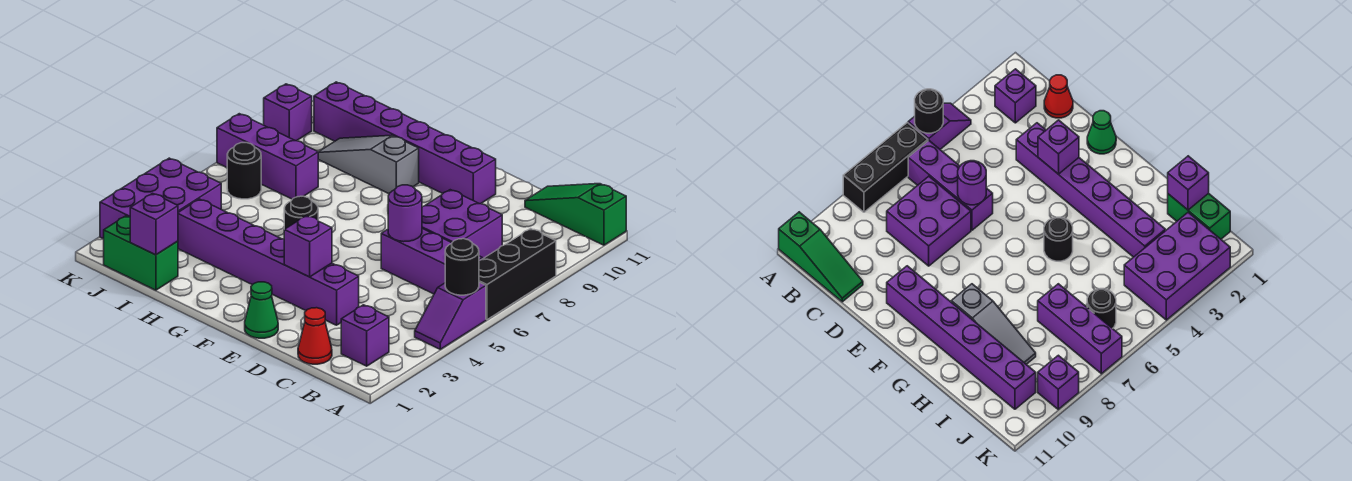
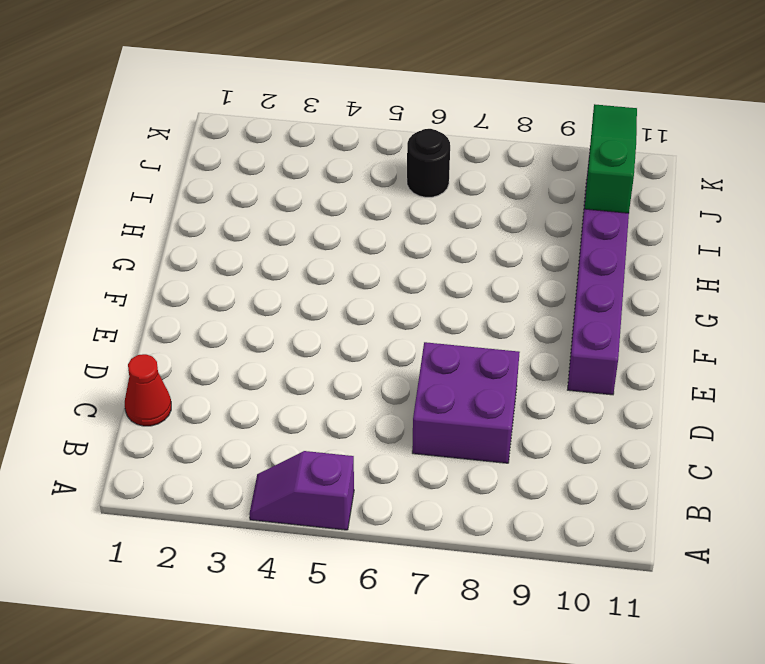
green 1x3 slope [585,104,637,213] -> green 1x3 slope moved to [525,184,626,245]
none -> black 1x3 brick [479,229,556,320]
none -> purple 1x1 brick [341,305,389,366]
none -> purple 1x3 brick [381,228,483,294]

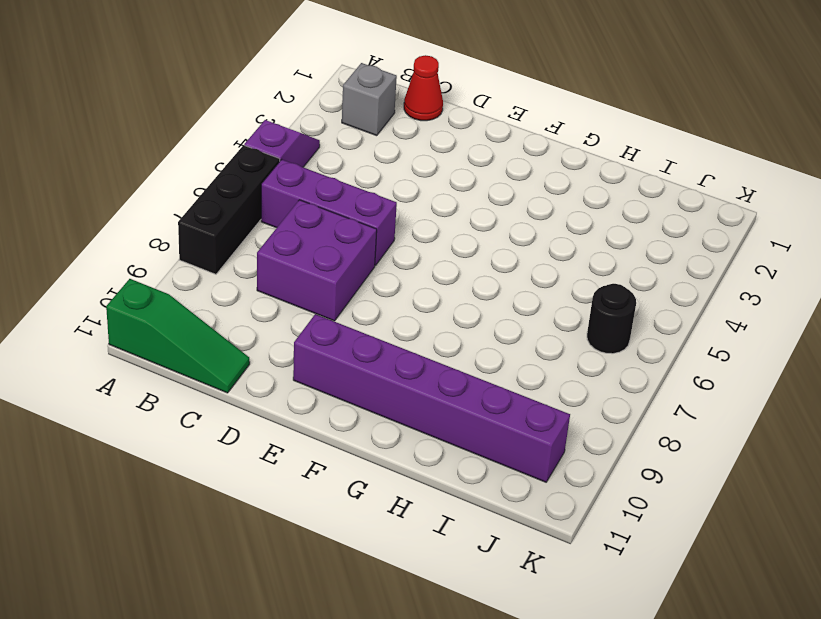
grey 1x1 brick [342,63,397,136] -> purple 1x1 brick [341,305,389,366]
none -> purple 1x6 brick [178,199,359,325]
none -> green 1x1 cone [245,282,278,338]
none -> black 1x1 round brick [284,196,318,229]

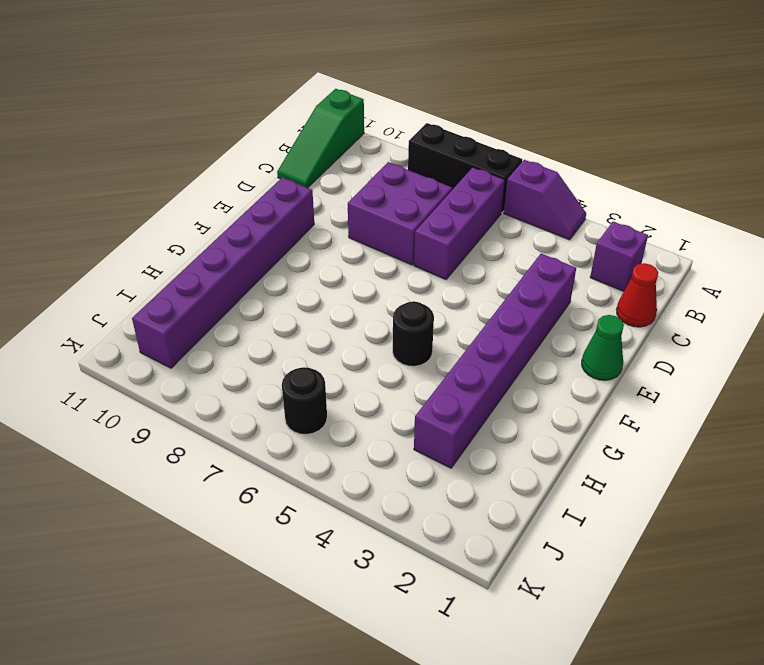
none -> grey 1x3 slope [318,135,419,193]
none -> green 1x2 brick [104,216,178,290]
none -> purple 1x3 brick [217,114,318,199]

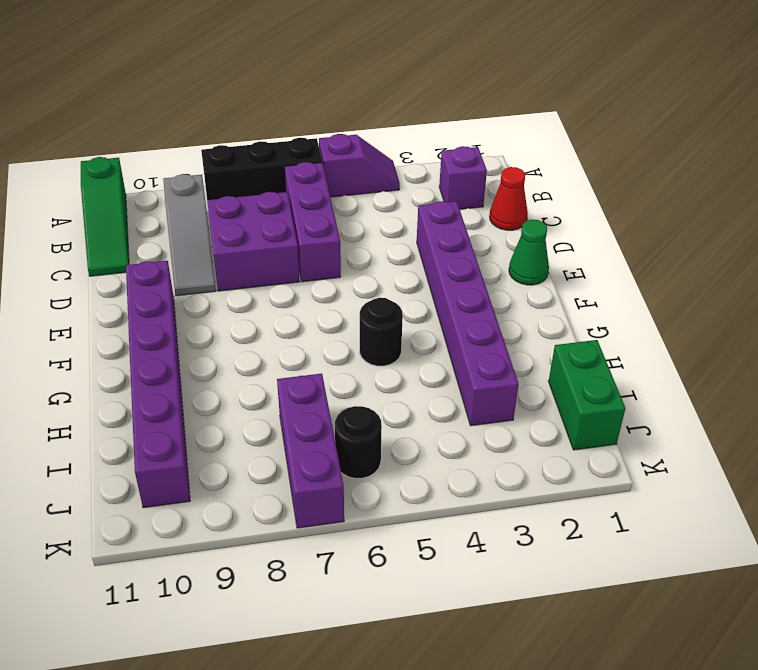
grey 1x3 slope [163,174,216,296] -> grey 1x3 slope moved to [318,135,419,193]
none -> purple 2x3 brick [100,158,221,239]
none -> purple 1x1 brick [264,84,312,141]
none -> black 1x1 round brick [445,239,479,295]

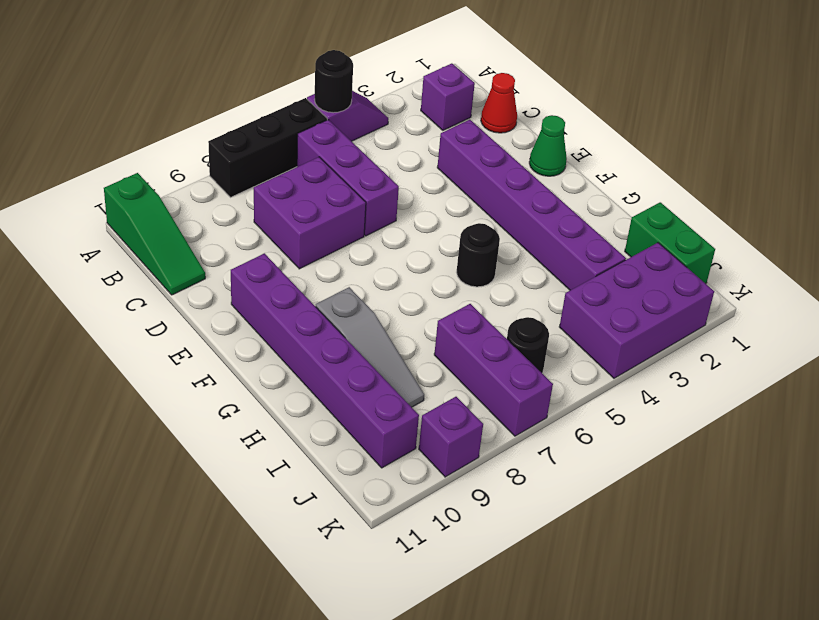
none -> purple 1x1 round brick [388,185,422,242]
none -> purple 1x1 brick [284,216,332,277]
none -> purple 1x1 brick [130,193,178,255]

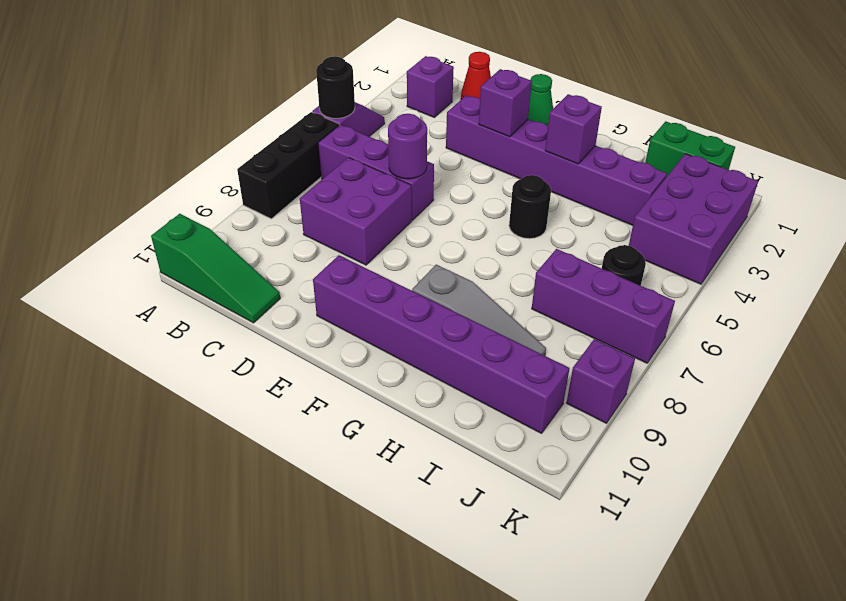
purple 1x1 brick [545,94,602,164] -> purple 1x1 brick moved to [130,193,178,255]

